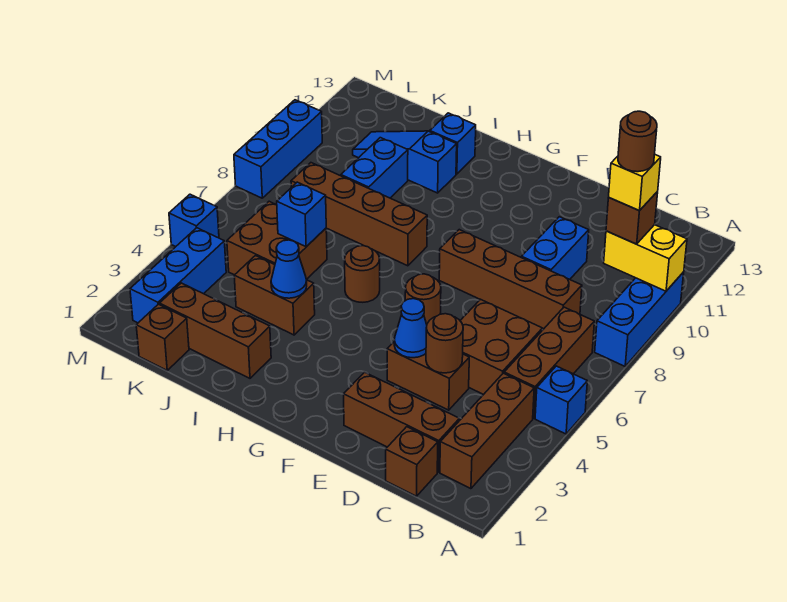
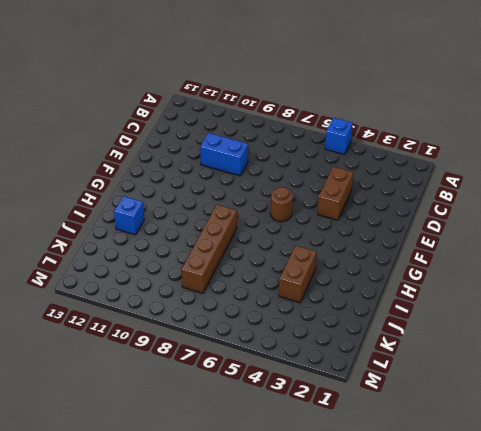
none -> blue 1x3 brick [595,272,684,366]
none -> brown 1x3 brick [440,373,534,489]
none -> brown 1x3 brick [504,307,594,418]
none -> brown 1x1 brick [386,427,438,496]

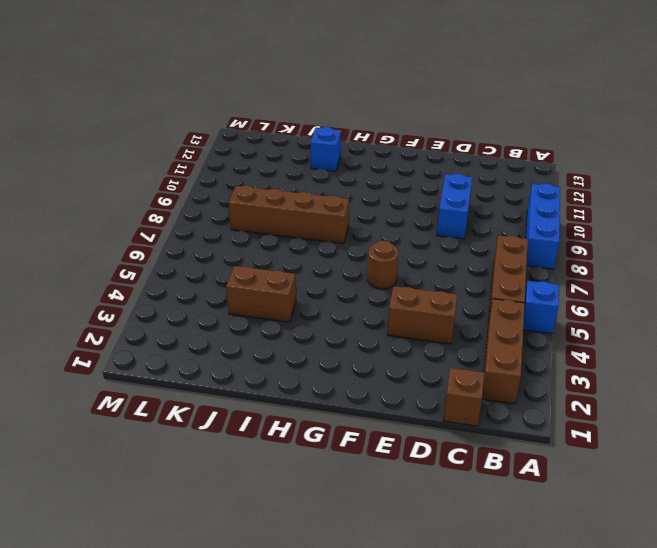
none -> brown 1x3 brick [344,372,459,472]
none -> brown 2x2 brick [460,299,542,395]
none -> brown 1x4 brick [439,230,582,329]
none -> brown 1x1 round brick [345,246,380,302]

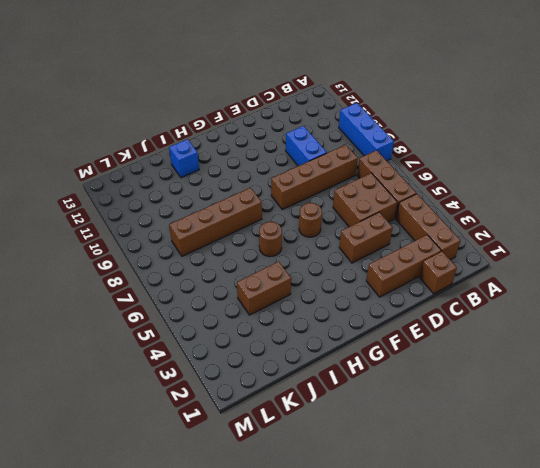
none -> blue 1x1 brick [535,366,587,434]
none -> brown 1x3 brick [160,283,271,378]
none -> blue 1x3 slope [353,131,457,193]
none -> brown 2x2 brick [227,201,327,280]

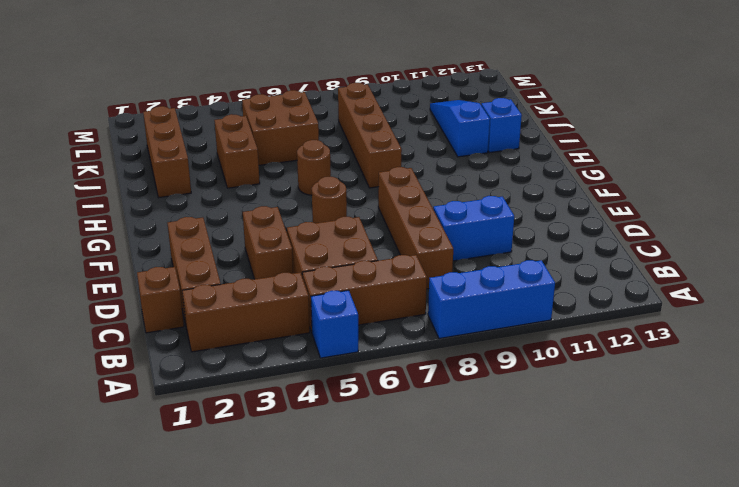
none -> blue 1x2 brick [341,138,408,198]
none -> brown 1x1 brick [136,304,189,370]
none -> blue 1x3 brick [130,228,226,323]
none -> blue 1x1 brick [169,194,219,247]

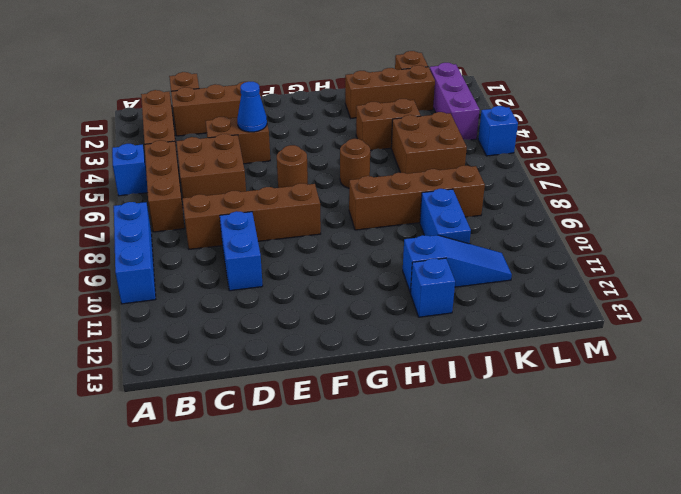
purple 1x3 brick [430,63,480,140] -> blue 1x3 brick [130,228,226,323]
none -> blue 1x3 brick [234,100,322,198]
none -> yellow 1x2 brick [604,225,687,291]
none -> brown 1x1 round brick [426,314,463,373]
none -> blue 1x1 cone [271,240,307,298]

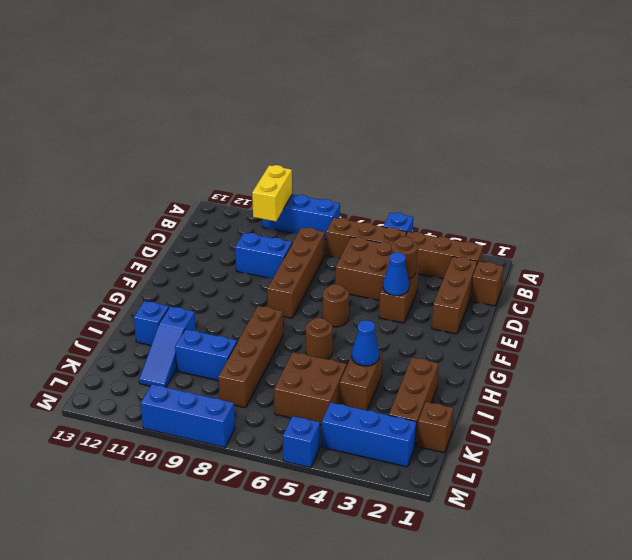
none -> blue 1x1 brick [277,182,326,247]
none -> brown 1x1 brick [606,192,658,244]
none -> yellow 1x1 brick [609,154,661,210]
none -> brown 1x1 round brick [618,111,657,172]

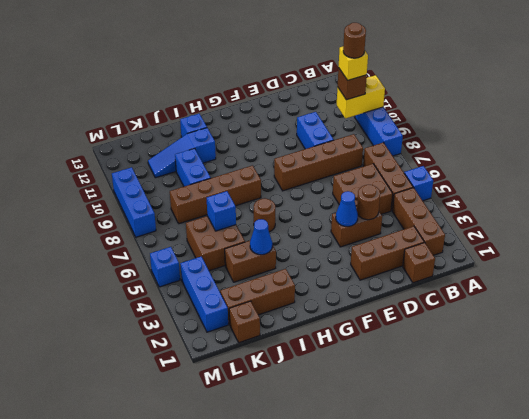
none -> brown 1x1 round brick [405,274,441,324]

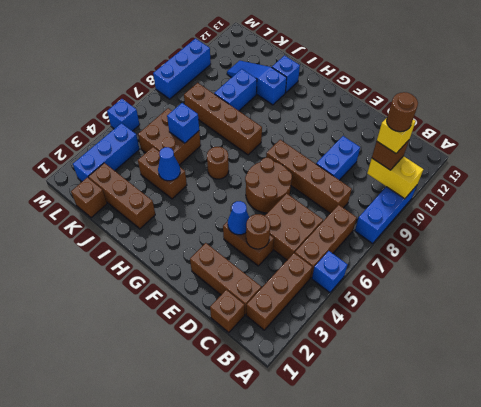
brown 2x2 round brick [245,158,292,213] -> brown 1x1 round brick [405,274,441,324]

